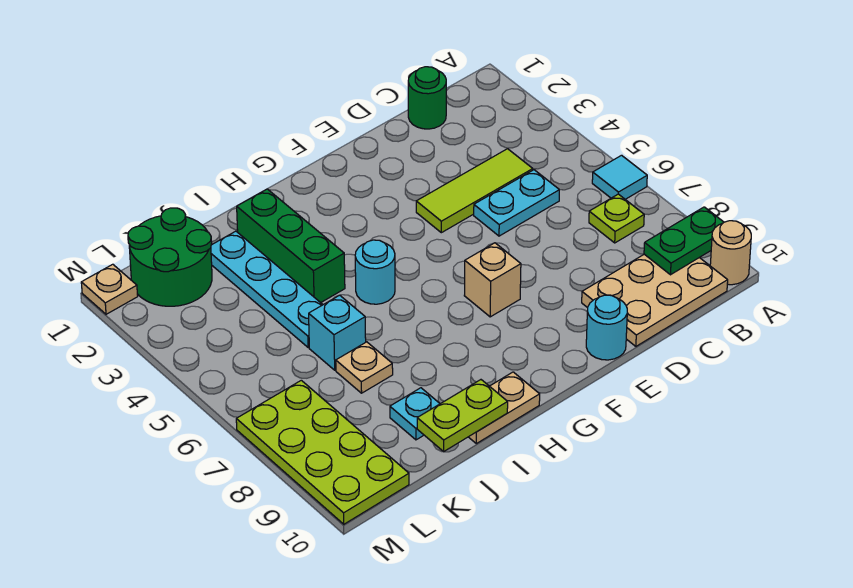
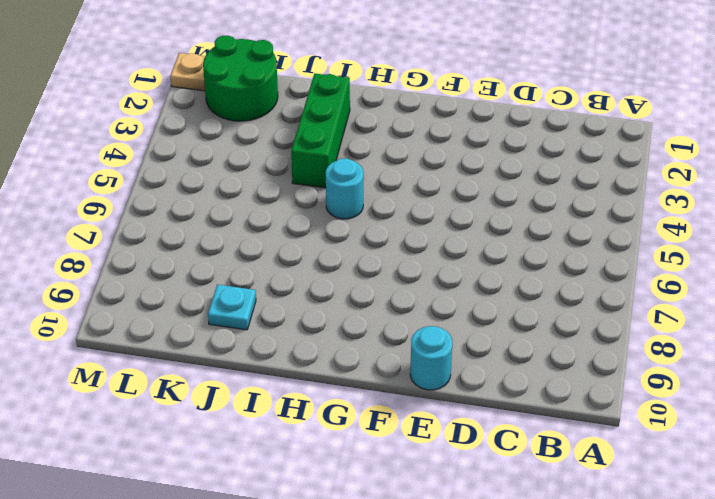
none -> cyan 1x1 tile [592,155,647,199]
none -> tan 1x1 round brick [710,221,751,285]
none -> lime 1x1 plate [589,194,644,243]

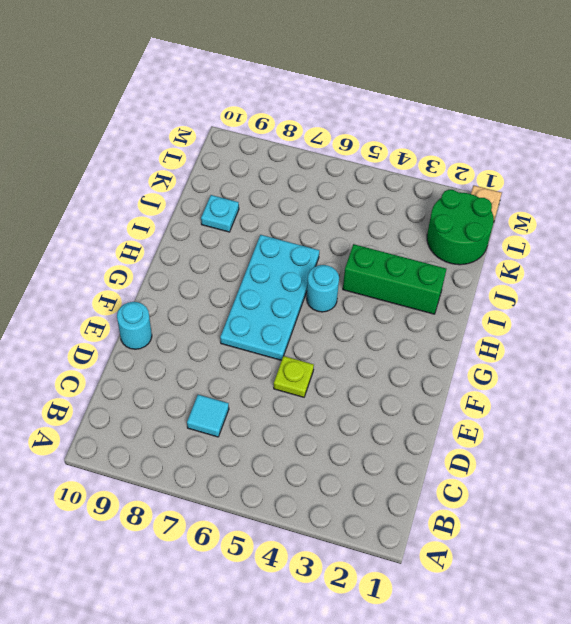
cyan 1x1 tile [187,395,229,437] -> cyan 1x1 tile moved to [592,155,647,199]
lime 1x1 plate [274,356,314,397] -> lime 1x1 plate moved to [589,194,644,243]
cyan 2x4 plate [220,235,319,360] -> tan 1x1 brick [464,243,521,317]
none -> tan 1x1 round brick [710,221,751,285]
none -> tan 2x3 plate [582,254,728,346]
none -> green 1x1 round brick [408,67,446,129]

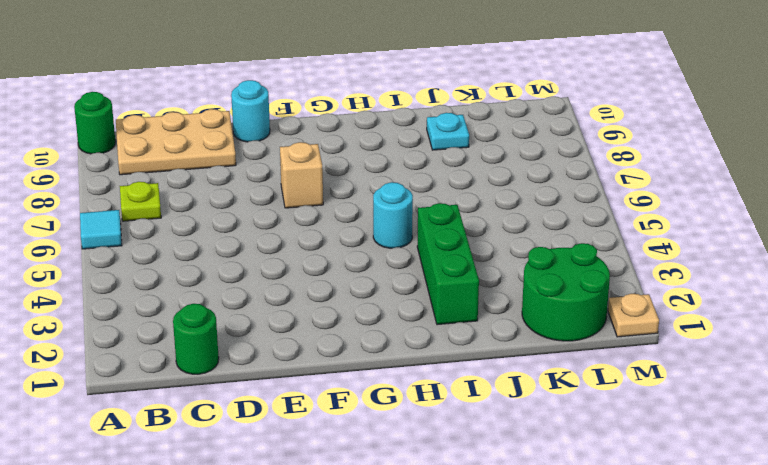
green 1x1 round brick [74,92,115,154] -> tan 1x1 round brick [710,221,751,285]
none -> lime 1x3 tile [416,149,533,233]
none -> cyan 1x2 plate [474,170,559,236]
none -> tan 1x2 plate [469,372,540,444]

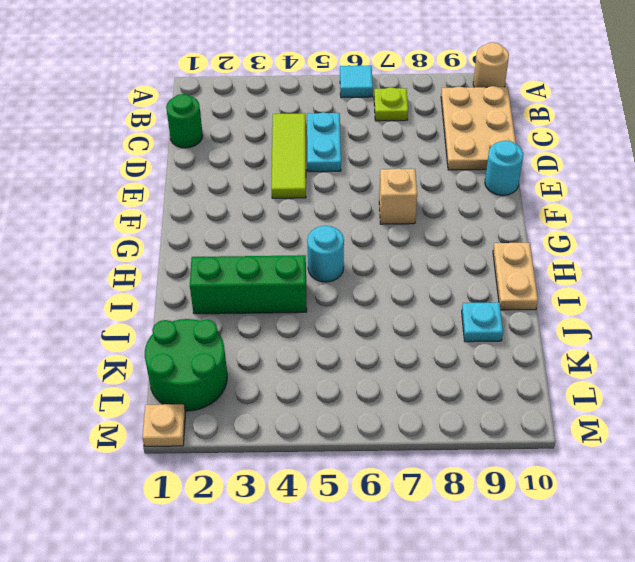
none -> cyan 1x4 plate [211,231,323,348]
none -> cyan 1x1 brick [309,295,366,370]
none -> tan 1x1 plate [336,342,393,393]

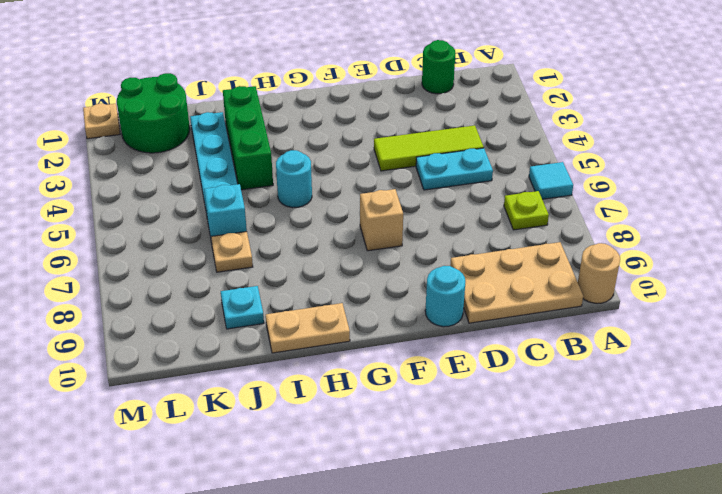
none -> lime 2x4 plate [236,380,409,524]
none -> green 1x2 plate [644,207,724,275]
none -> lime 1x2 plate [417,380,508,452]

